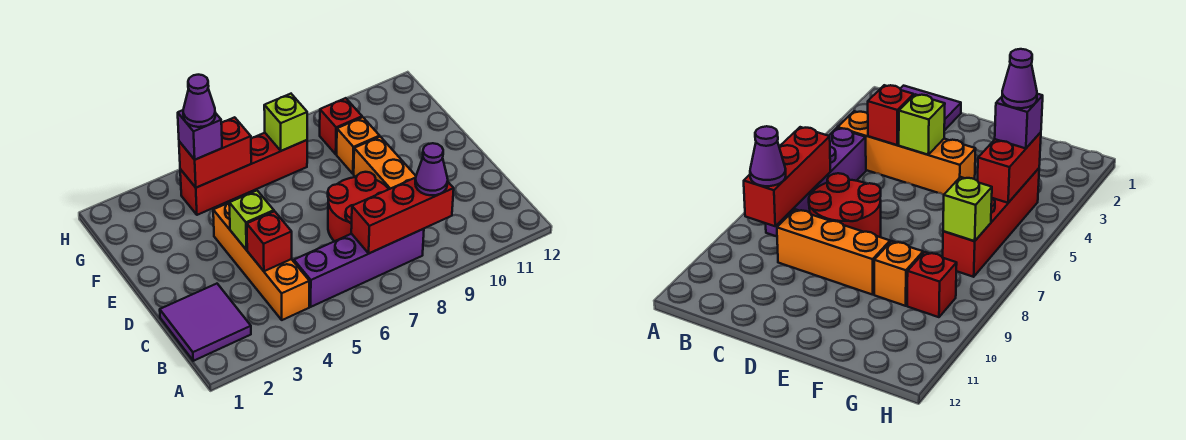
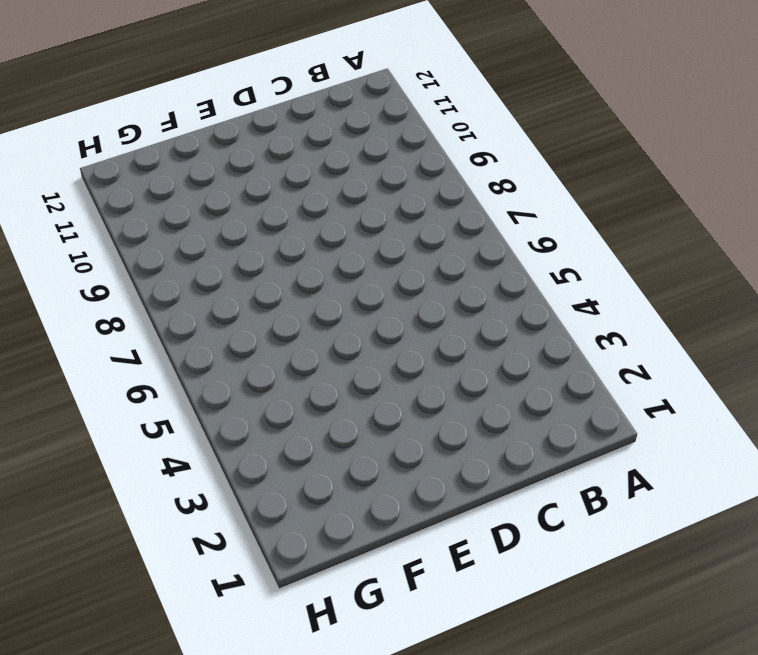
none -> purple 2x2 tile [160,284,251,361]
none -> orange 1x4 brick [213,203,309,320]
none -> purple 1x4 brick [294,229,424,307]

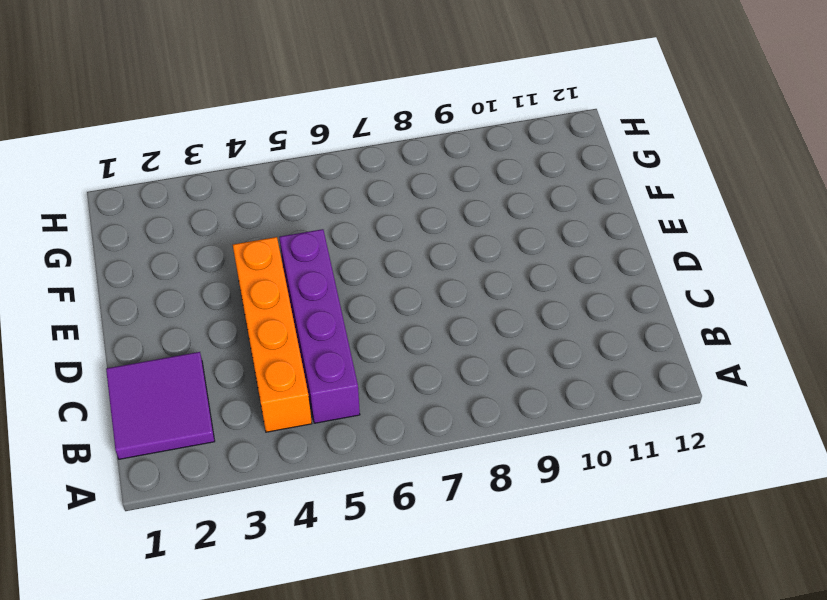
purple 1x4 brick [279,229,360,423] -> purple 1x4 brick turned to [294,229,424,307]
none -> red 2x2 round brick [328,172,389,241]
none -> orange 1x3 brick [354,137,416,189]
none -> orange 1x1 brick [337,117,380,174]

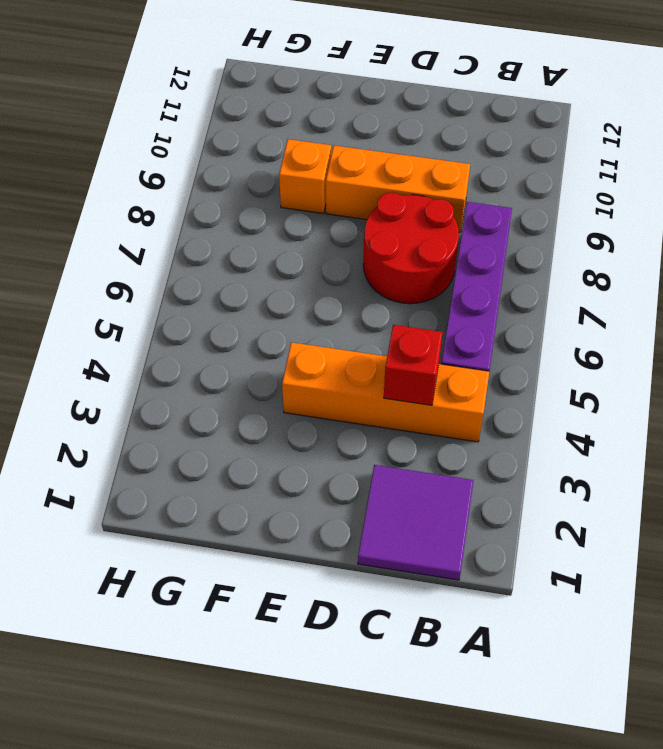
none -> red 1x4 brick [180,133,307,215]
none -> red 1x1 brick [320,98,362,154]
none -> red 1x3 brick [351,178,454,253]

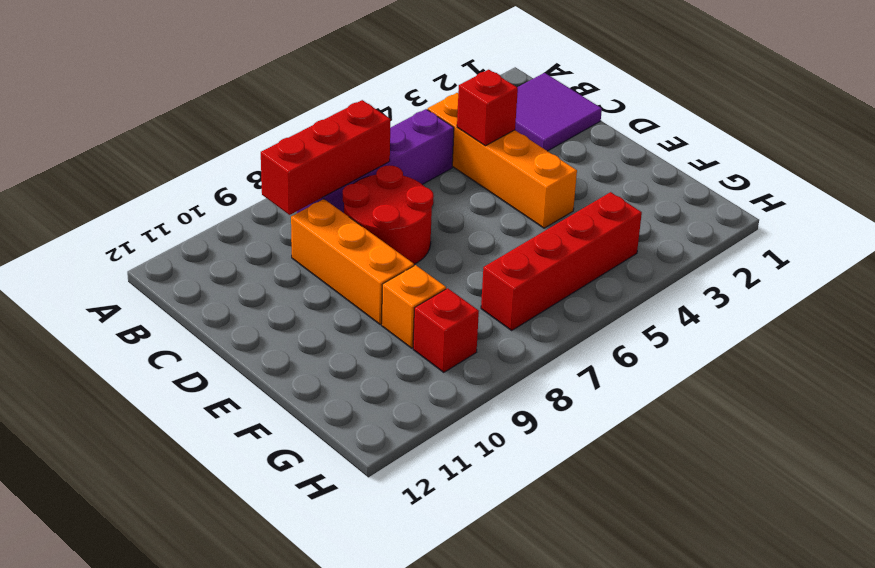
none -> lime 1x1 brick [229,191,274,250]
none -> red 1x2 brick [179,117,251,188]
none -> lime 1x1 brick [264,94,307,151]

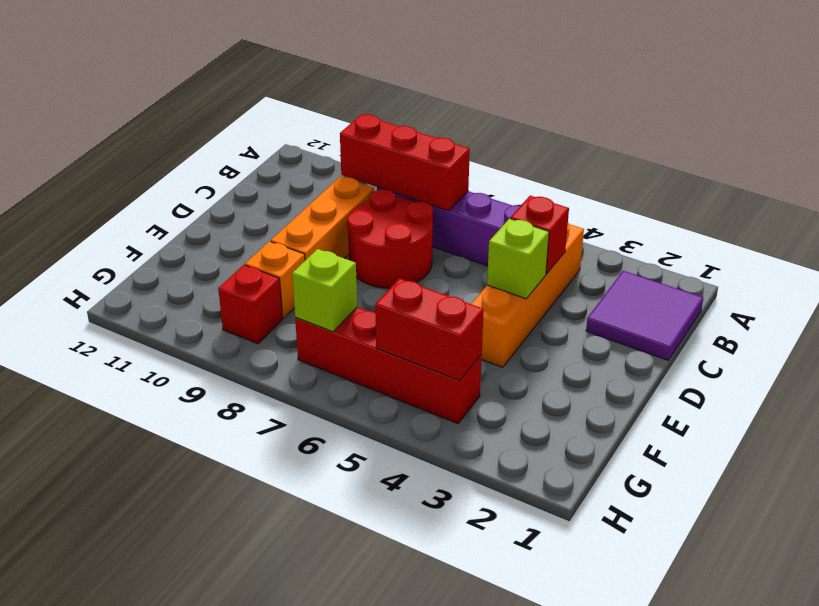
none -> purple 1x1 cone [415,143,448,195]
none -> purple 1x1 brick [178,110,222,160]
none -> purple 1x1 cone [183,75,215,127]

